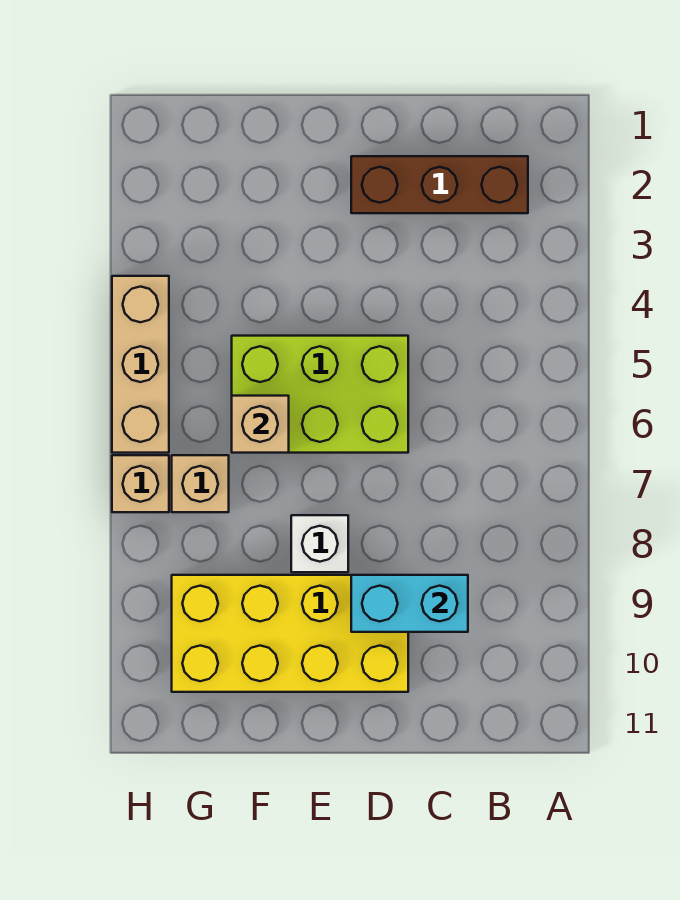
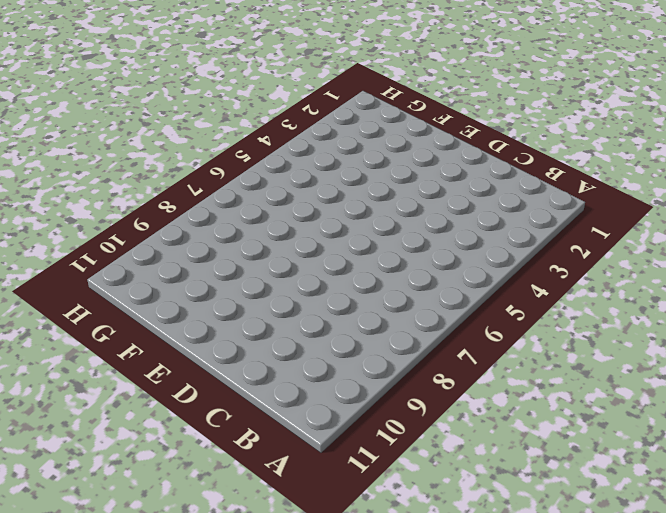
none -> brown 1x3 brick [351,156,528,213]
none -> lime 2x3 brick [232,336,408,453]

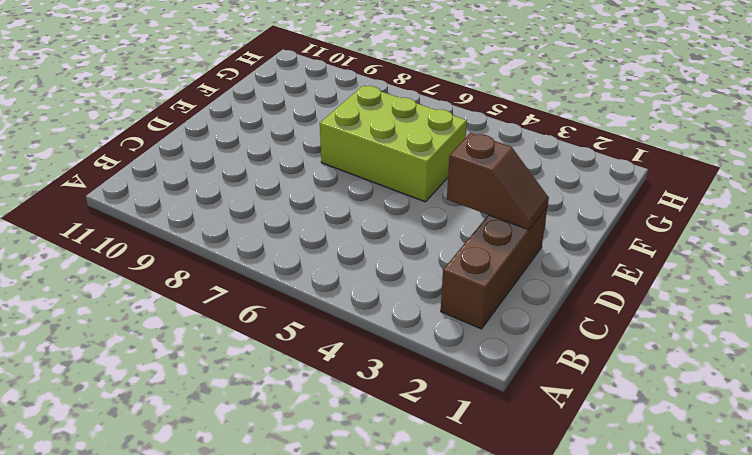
brown 1x2 slope [447,133,549,230] -> none
lime 2x3 brick [320,86,467,202] -> lime 2x3 brick turned to [232,336,408,453]
none -> yellow 2x4 brick [172,575,408,692]
none -> white 1x1 brick [291,515,348,572]

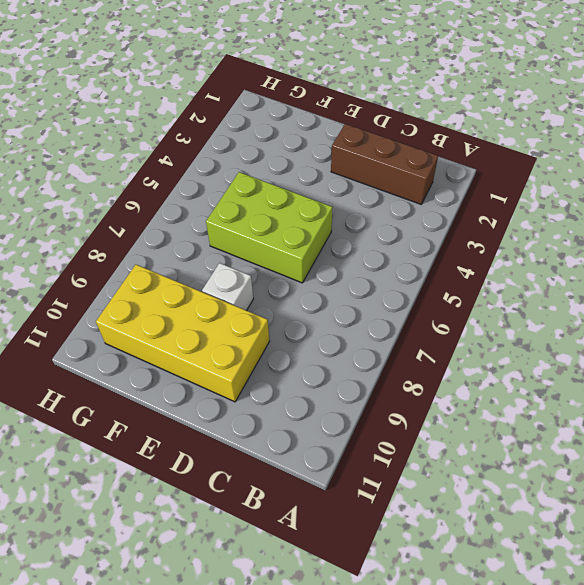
none -> tan 1x1 brick [172,455,229,512]
none -> tan 1x3 brick [112,276,169,453]

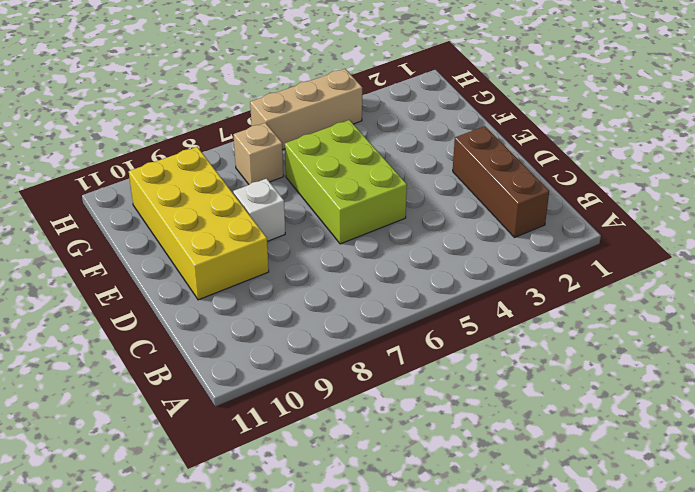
none -> tan 1x1 brick [112,455,169,512]
none -> cyan 1x2 brick [351,575,468,632]

